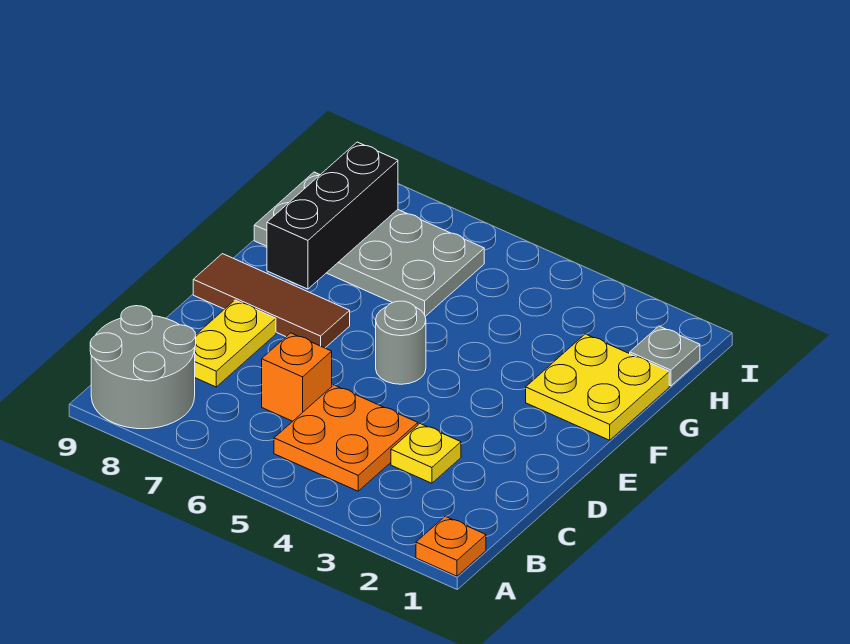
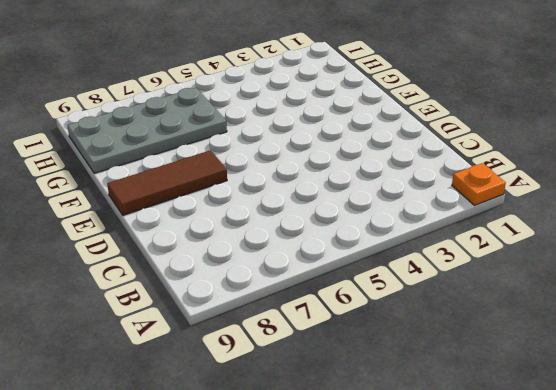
none -> grey 2x2 round brick [90,306,196,429]
none -> orange 2x2 plate [274,385,418,491]
none -> yellow 1x1 plate [391,424,461,483]

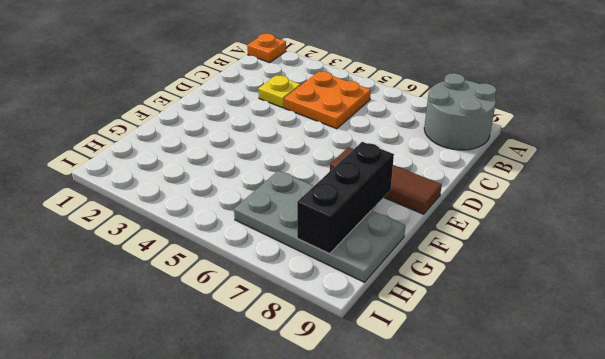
none -> orange 1x1 brick [262,333,332,421]
none -> yellow 1x2 plate [194,300,276,387]
none -> grey 1x1 round brick [376,301,426,384]

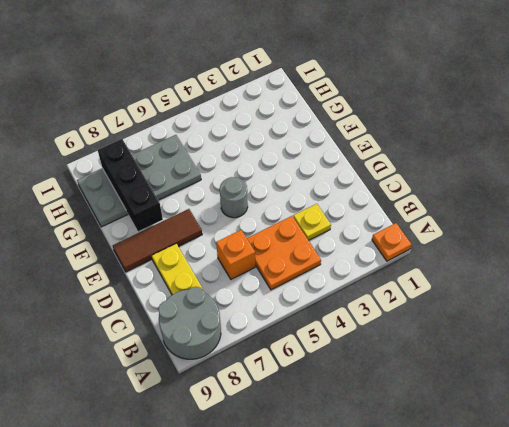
none -> yellow 2x2 plate [526,334,669,440]
none -> grey 1x1 plate [629,326,700,386]

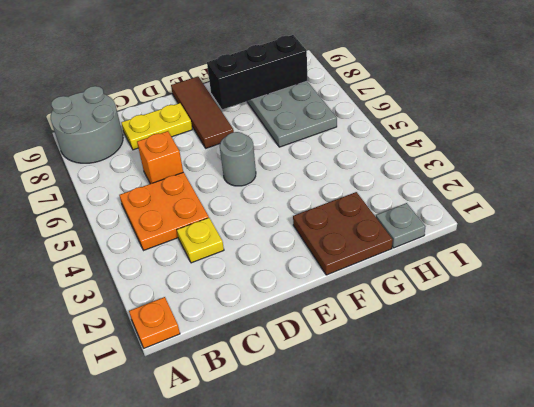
brown 2x2 plate [293,192,393,275] -> yellow 2x2 plate [526,334,669,440]

